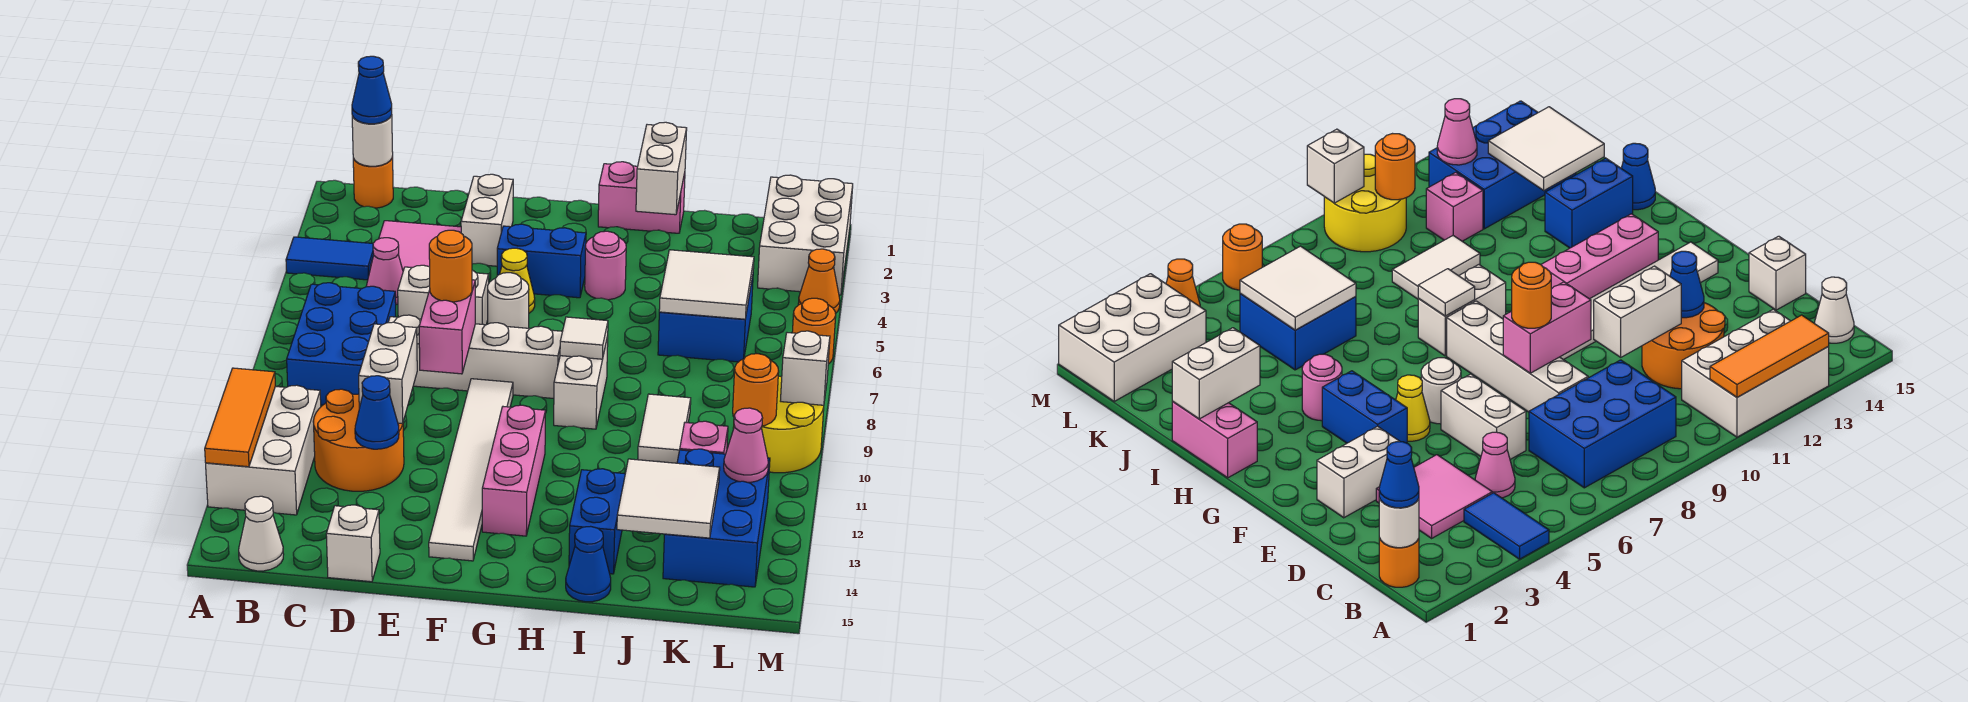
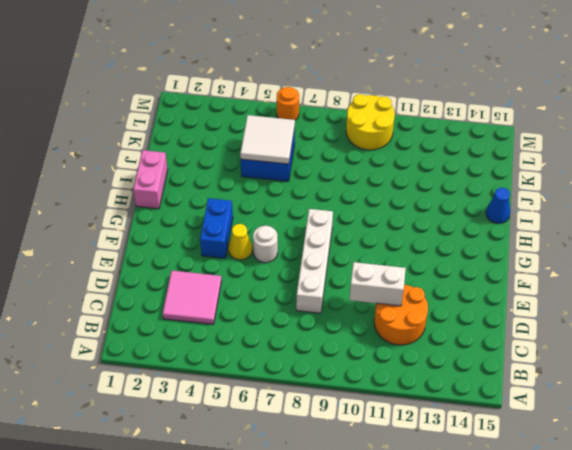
none -> blue 1x2 tile [286,237,374,280]
none -> white 2x3 brick [206,385,321,515]
none -> orange 1x1 round brick [353,157,393,208]
none -> blue 2x3 brick [287,283,396,405]

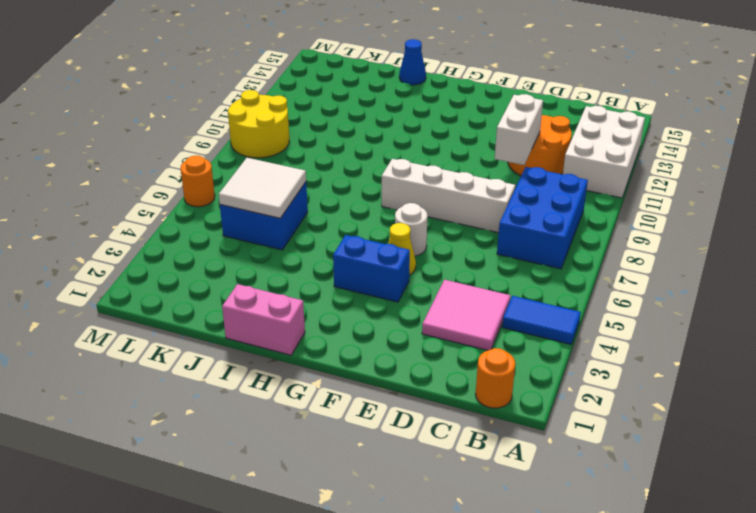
none -> white 1x1 cone [239,496,284,571]
none -> pink 1x1 cone [366,238,403,305]
none -> white 1x2 brick [398,265,489,325]
none -> white 1x1 brick [326,505,380,582]

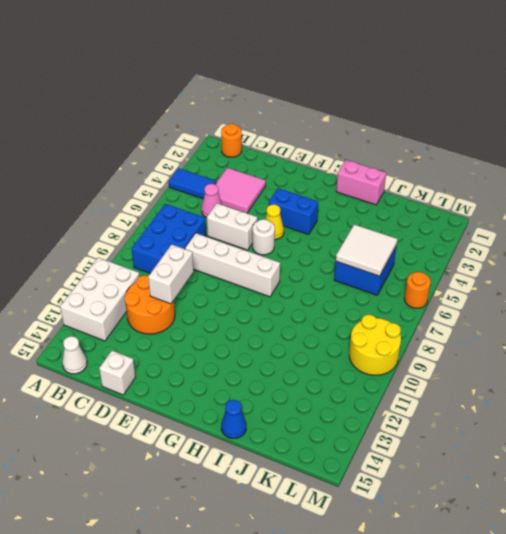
none -> white 1x2 brick [461,174,513,266]
none -> white 1x6 tile [429,379,513,561]
none -> pink 1x3 brick [482,405,546,536]
none -> pink 1x1 round brick [585,231,626,300]

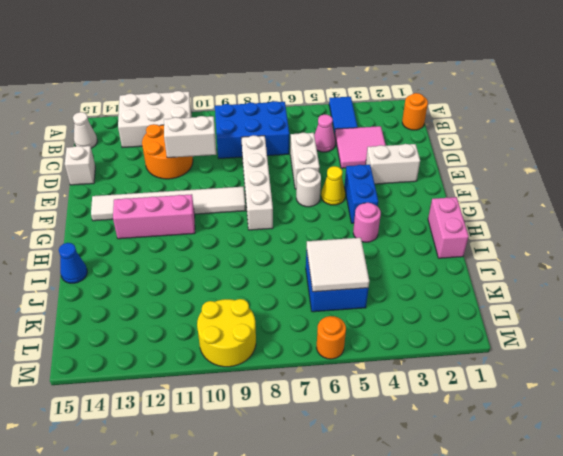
none -> white 1x2 brick [554,337,608,429]
none -> blue 1x2 brick [569,469,625,574]
none -> white 1x2 tile [638,394,691,463]
none -> pink 1x1 brick [680,421,728,454]

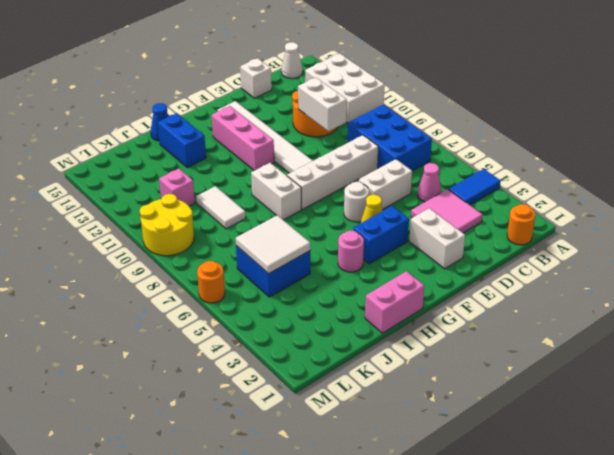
none -> blue 2x3 brick [663,449,770,587]
none -> white 2x3 brick [758,175,853,295]
none -> orange 1x1 cone [798,249,840,314]
none -> orange 1x3 tile [205,368,275,467]

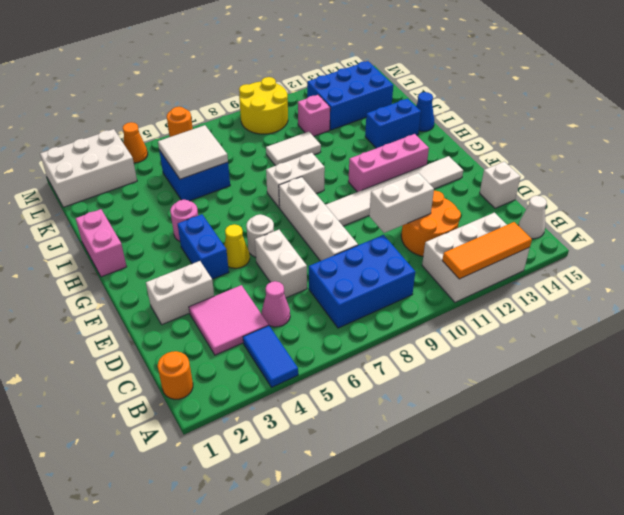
none -> white 1x1 round brick [352,115,393,166]
none -> blue 1x1 cone [355,376,399,449]
none -> pink 1x2 brick [419,280,475,374]
none -> white 1x1 tile [560,317,608,359]

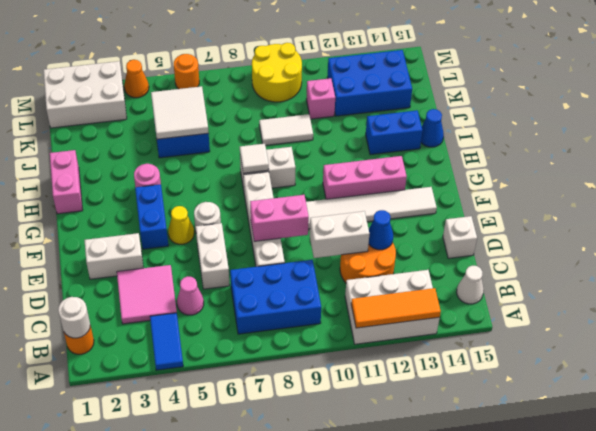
none -> white 1x2 brick [636,122,687,215]
none -> white 2x2 tile [617,459,720,538]
none -> orange 1x1 round brick [733,354,779,426]
none -> pink 1x1 cone [724,408,768,482]

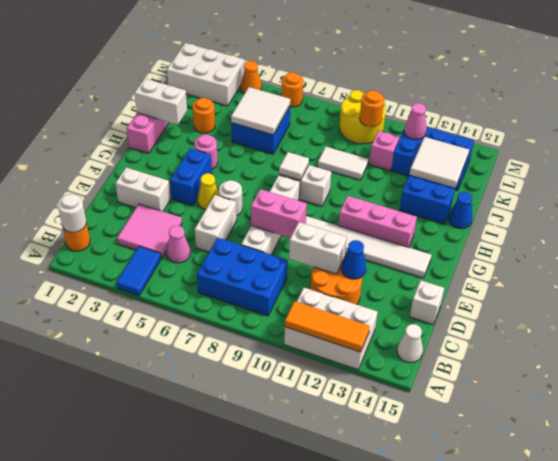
orange 1x1 round brick [192,98,215,133] -> orange 1x1 round brick moved to [429,230,472,302]
none -> white 1x1 brick [781,331,830,405]
none -> blue 1x1 cone [352,56,392,124]

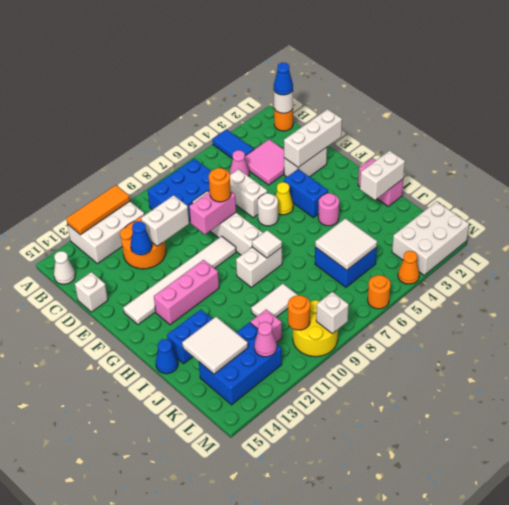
white 1x3 brick [284,109,342,167] -> none

